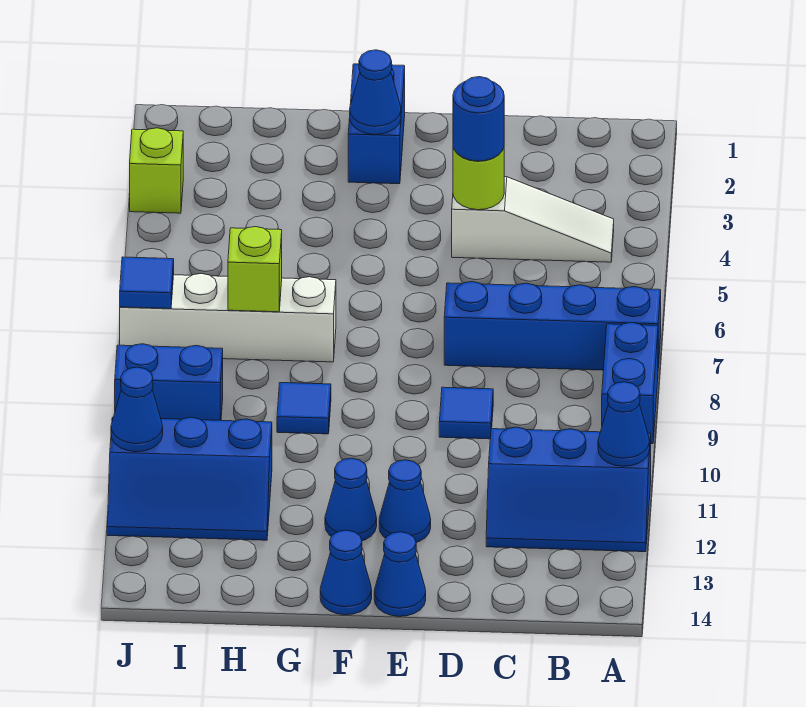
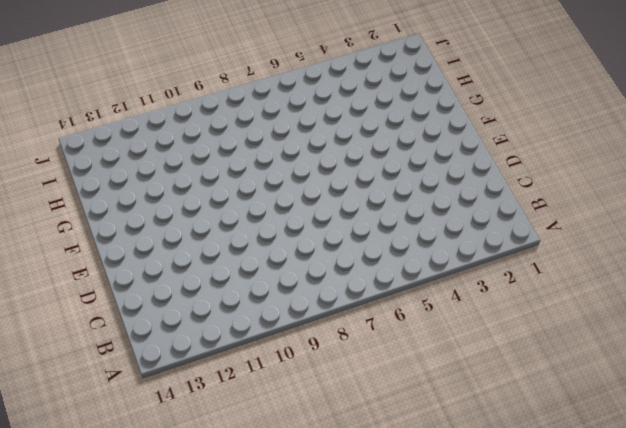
none -> blue 1x4 brick [444,282,661,370]
none -> blue 1x2 brick [602,323,658,444]
none -> blue 2x3 slope [486,427,651,552]

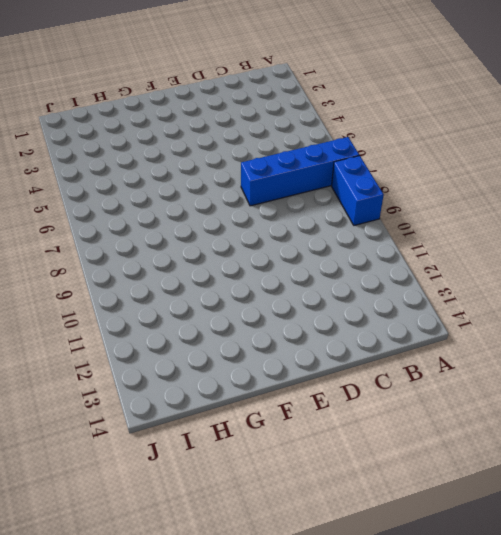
none -> blue 2x3 slope [486,427,651,552]
none -> white 1x3 slope [452,177,614,262]
none -> blue 1x1 tile [439,387,493,439]

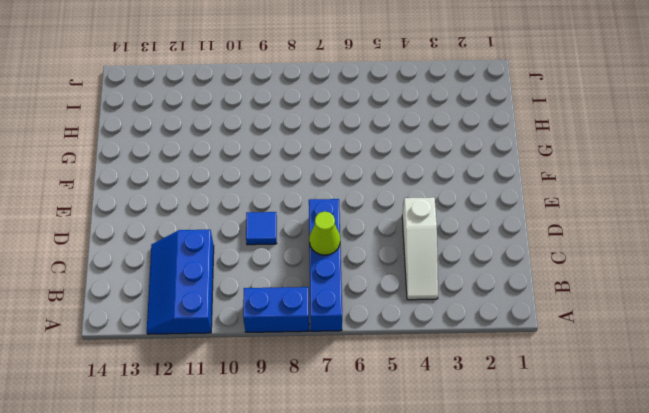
lime 1x1 cone [309,211,340,255] -> none
none -> blue 1x1 cone [379,460,431,542]
none -> blue 1x1 cone [374,532,426,616]
none -> blue 1x2 brick [348,64,405,184]

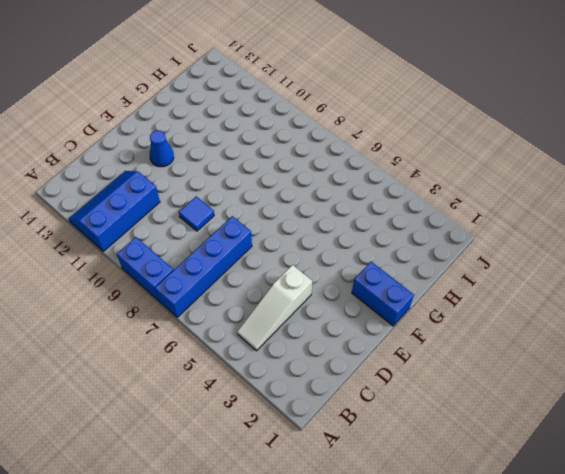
none -> blue 1x1 cone [374,532,426,616]
none -> blue 1x1 cone [325,458,377,541]
none -> blue 1x1 cone [320,530,372,615]

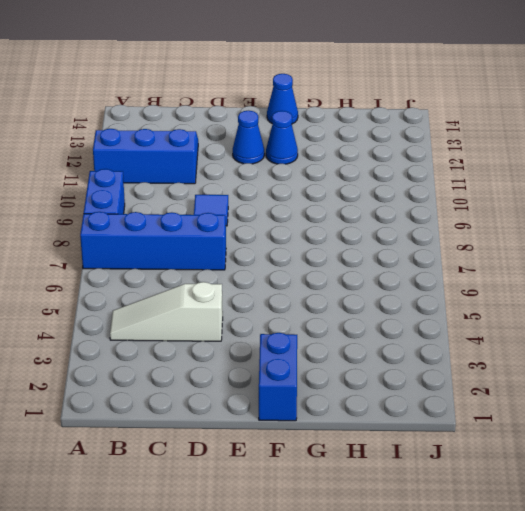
none -> blue 1x1 cone [374,532,426,616]
none -> white 1x4 brick [120,274,336,362]
none -> blue 1x1 tile [277,383,331,434]

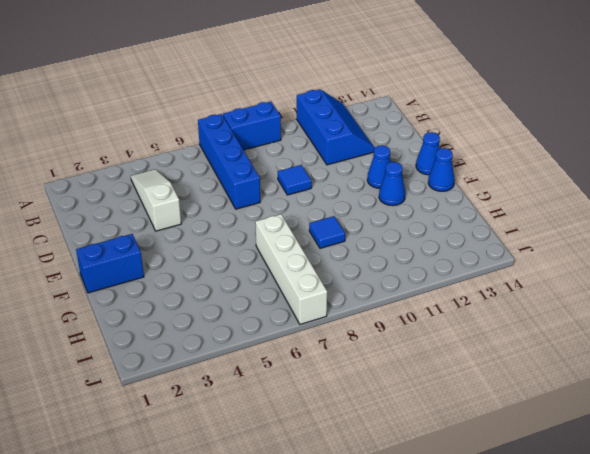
none -> blue 2x3 slope [107,417,272,540]
none -> blue 1x2 brick [115,344,223,420]
none -> lime 1x1 brick [130,128,183,213]

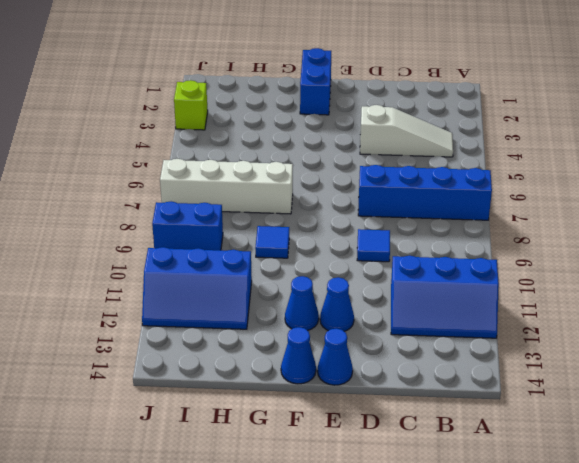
none -> blue 1x2 brick [602,323,658,444]
none -> blue 1x1 cone [598,382,650,466]
none -> lime 1x1 round brick [453,147,504,210]

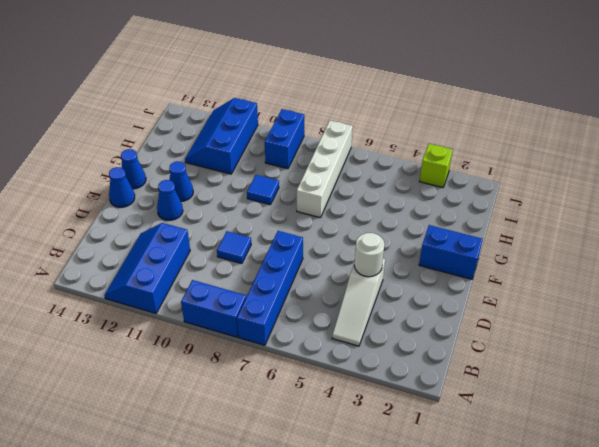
white 1x1 round brick [354,233,384,277] -> lime 1x1 round brick [453,147,504,210]
none -> blue 1x1 cone [598,382,650,466]
none -> blue 1x1 cone [350,50,401,134]
none -> lime 1x1 brick [228,227,282,312]

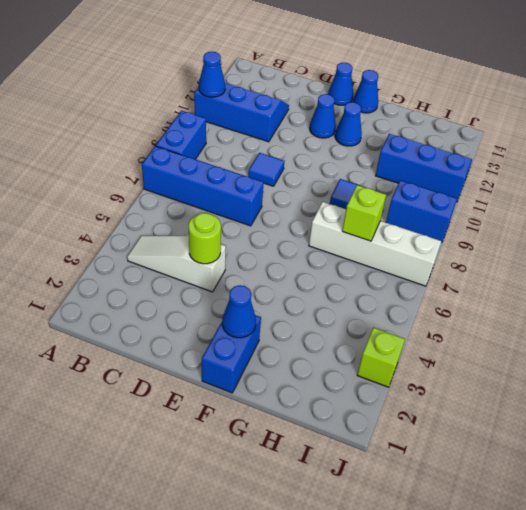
none -> blue 1x1 tile [120,257,174,309]
none -> blue 1x1 cone [111,367,163,452]
none -> blue 1x1 round brick [453,77,504,161]

